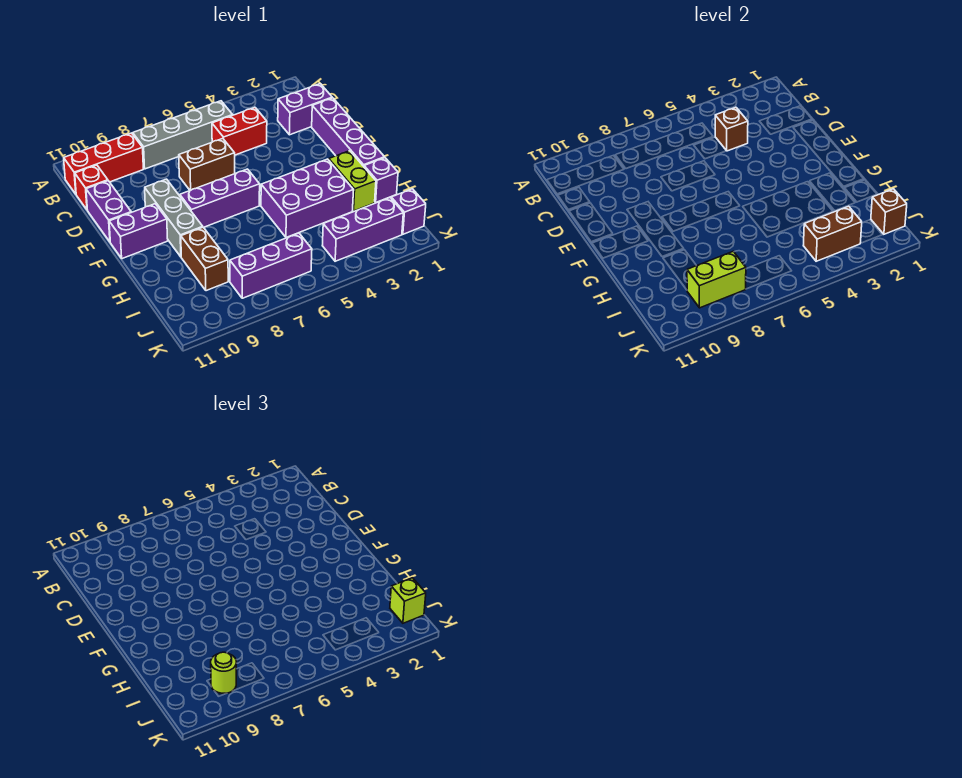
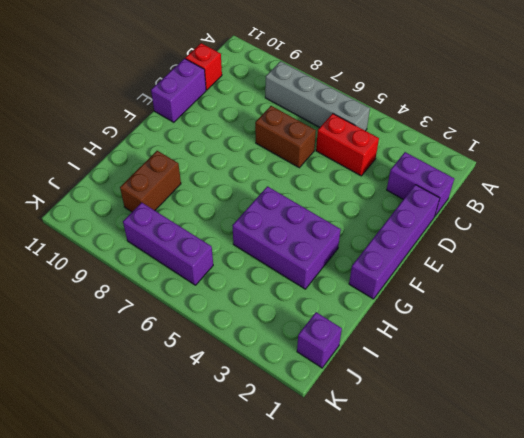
none -> red 1x3 brick [64,133,143,194]
none -> grey 1x3 brick [145,179,203,257]
none -> purple 1x3 brick [180,169,260,227]

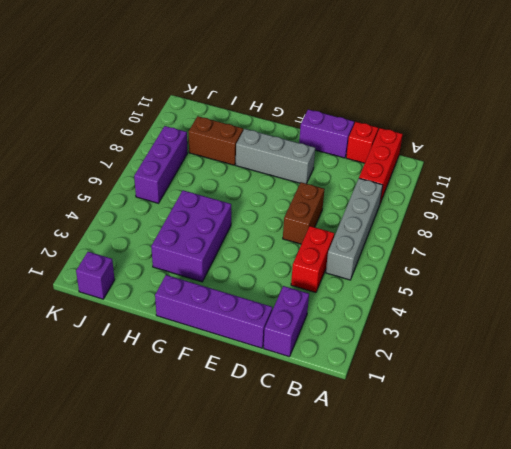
none -> purple 1x3 brick [180,169,260,227]
none -> purple 1x2 brick [109,204,168,259]
none -> lime 1x2 brick [329,151,376,211]

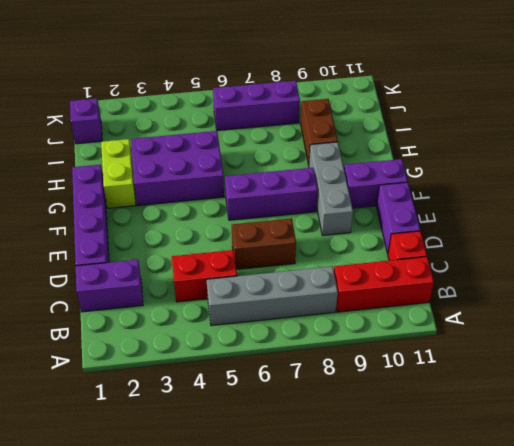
none -> purple 1x1 brick [364,158,398,202]
none -> purple 1x3 brick [322,198,403,261]
none -> brown 1x1 brick [715,107,748,151]

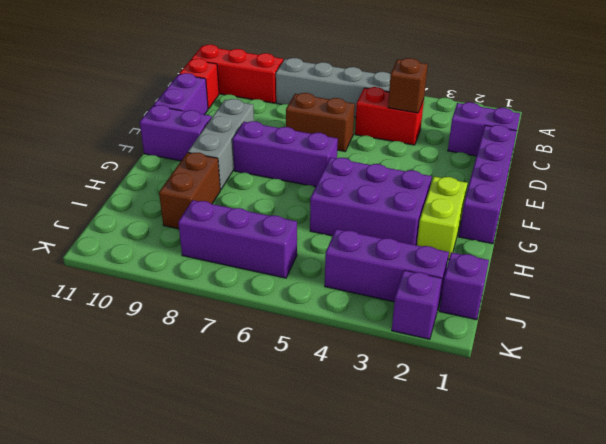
purple 1x1 brick [392,270,442,339] -> purple 1x1 brick moved to [364,158,398,202]
none -> brown 1x1 brick [871,189,907,234]
none -> brown 1x2 brick [803,206,862,261]
none -> lime 1x2 brick [687,252,746,308]

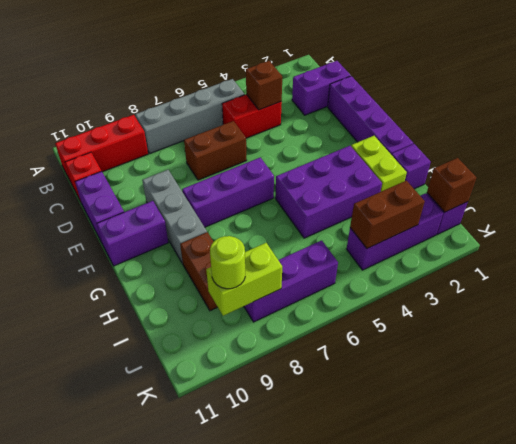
none -> lime 1x1 brick [390,578,426,623]

